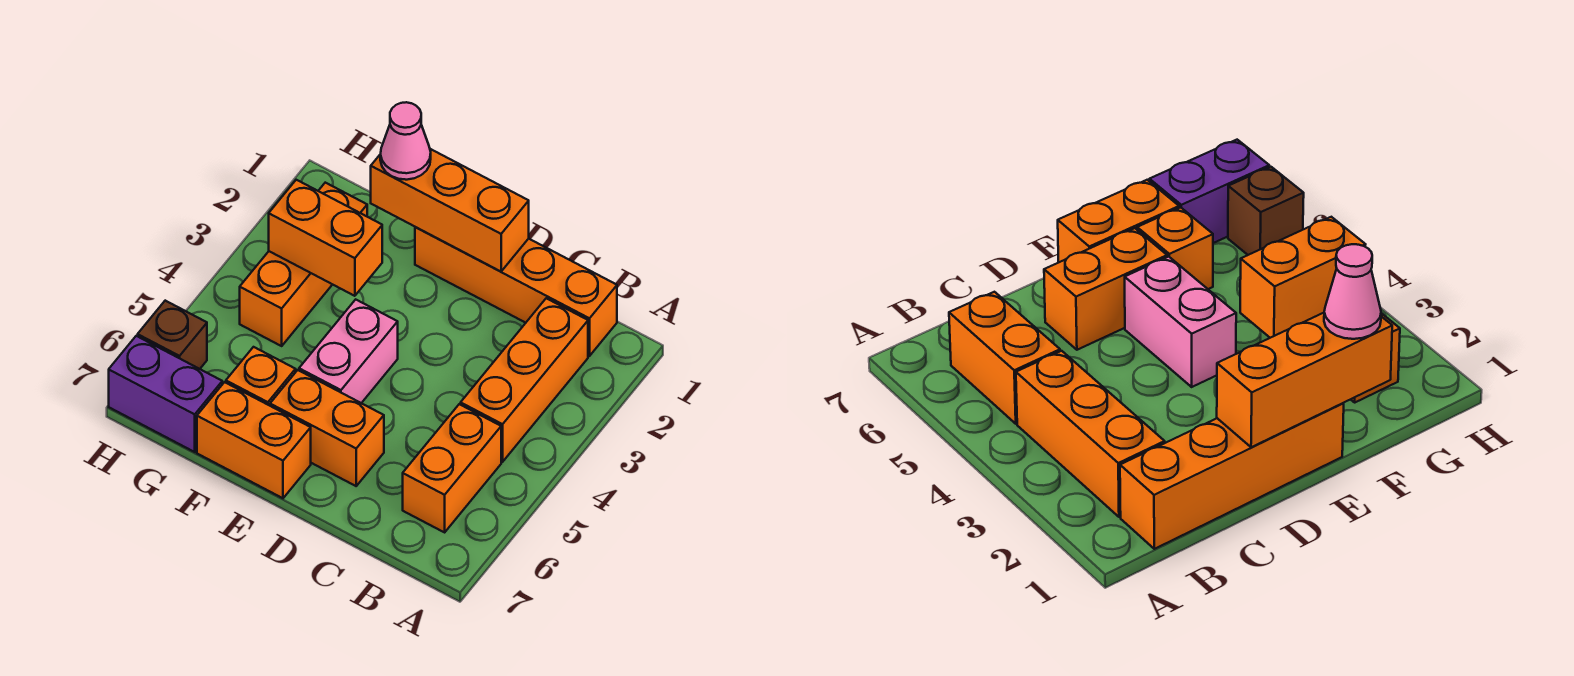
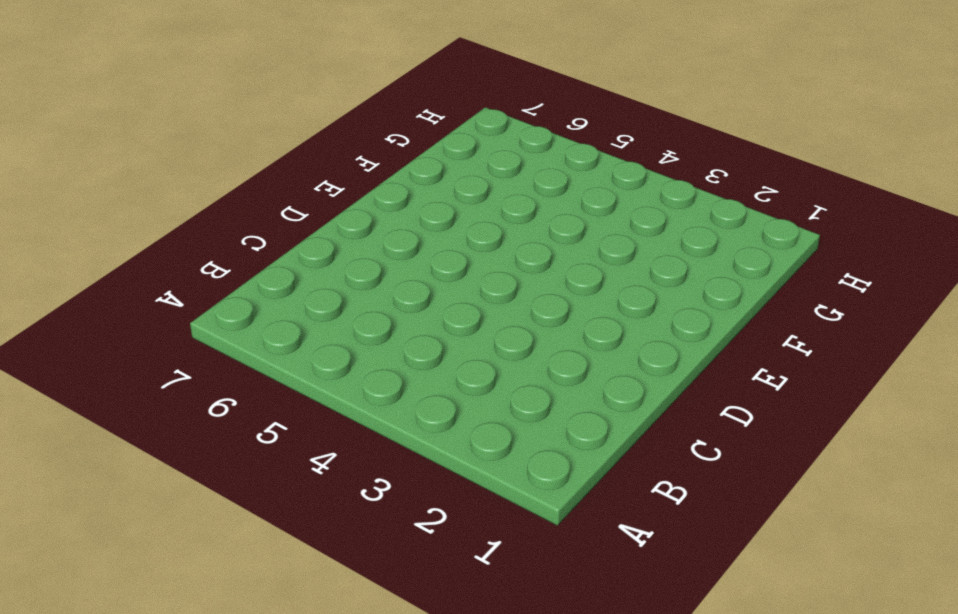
none -> orange 1x4 brick [415,227,617,356]
none -> orange 1x3 brick [461,298,588,462]
none -> orange 1x2 brick [403,404,501,532]

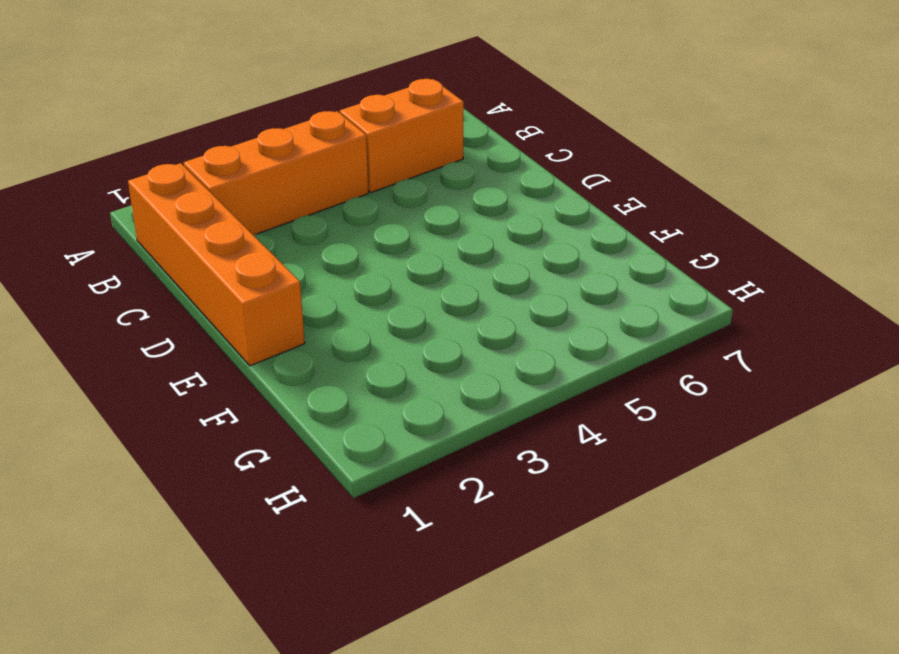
none -> orange 1x2 brick [270,370,384,486]
none -> pink 1x2 brick [299,299,398,403]
none -> orange 1x2 brick [197,382,311,498]

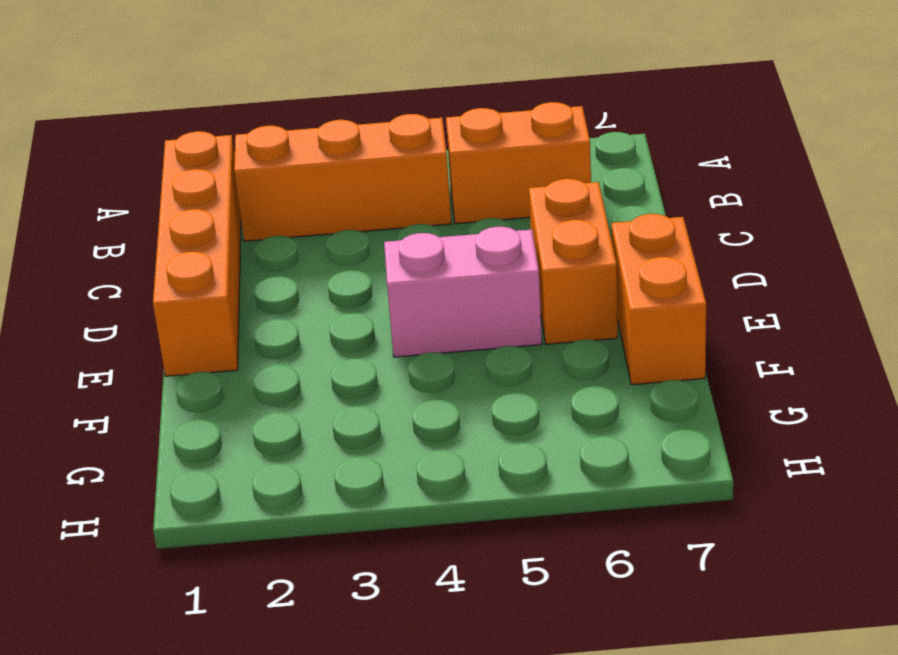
none -> orange 1x1 brick [226,347,296,406]
none -> orange 1x3 brick [240,183,367,346]
none -> purple 1x2 brick [109,336,222,452]

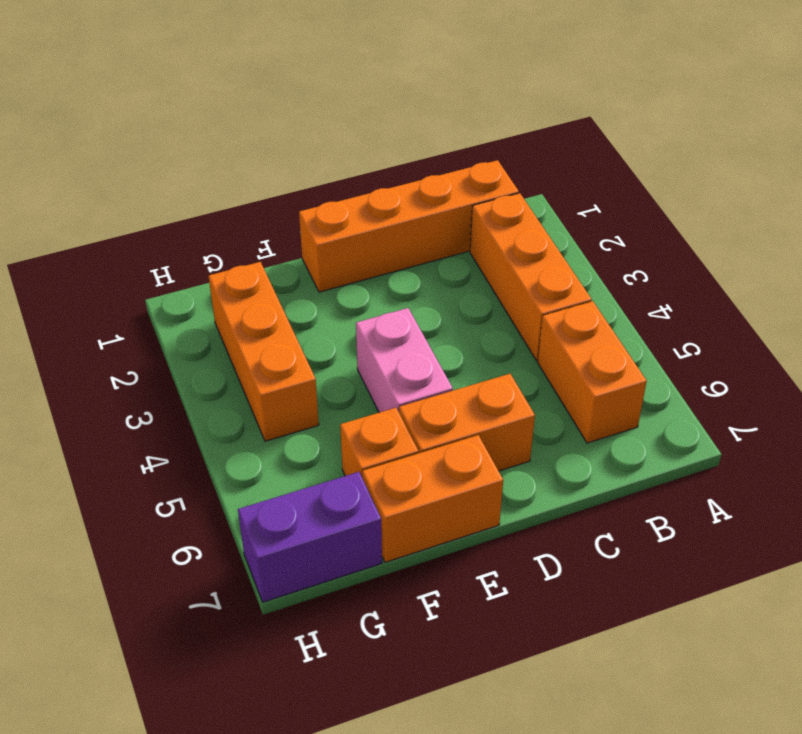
none -> brown 1x1 brick [138,301,207,369]
none -> orange 1x3 brick [371,149,529,272]
none -> orange 1x2 brick [269,180,382,296]

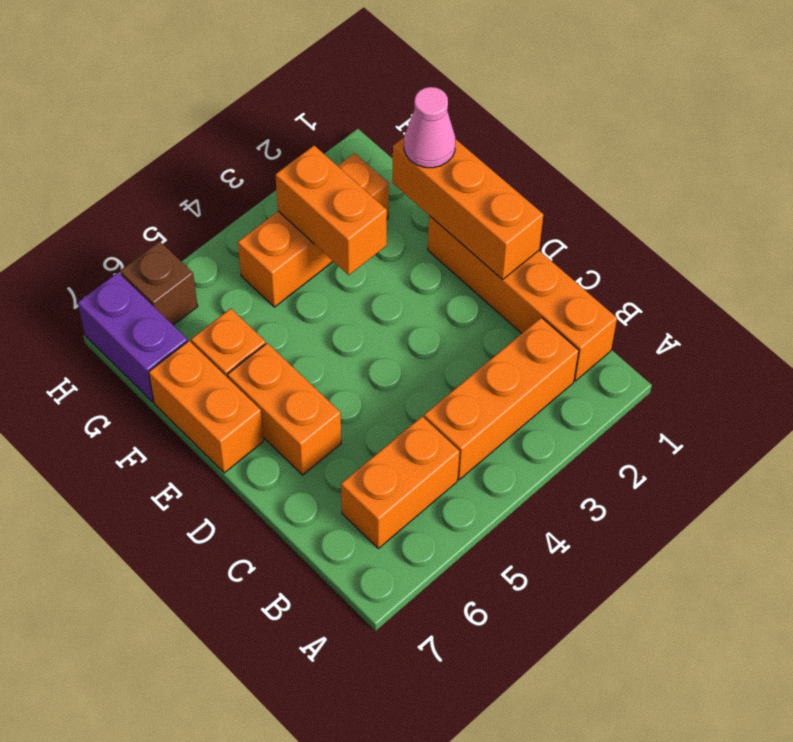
none -> pink 1x2 brick [299,299,398,403]

